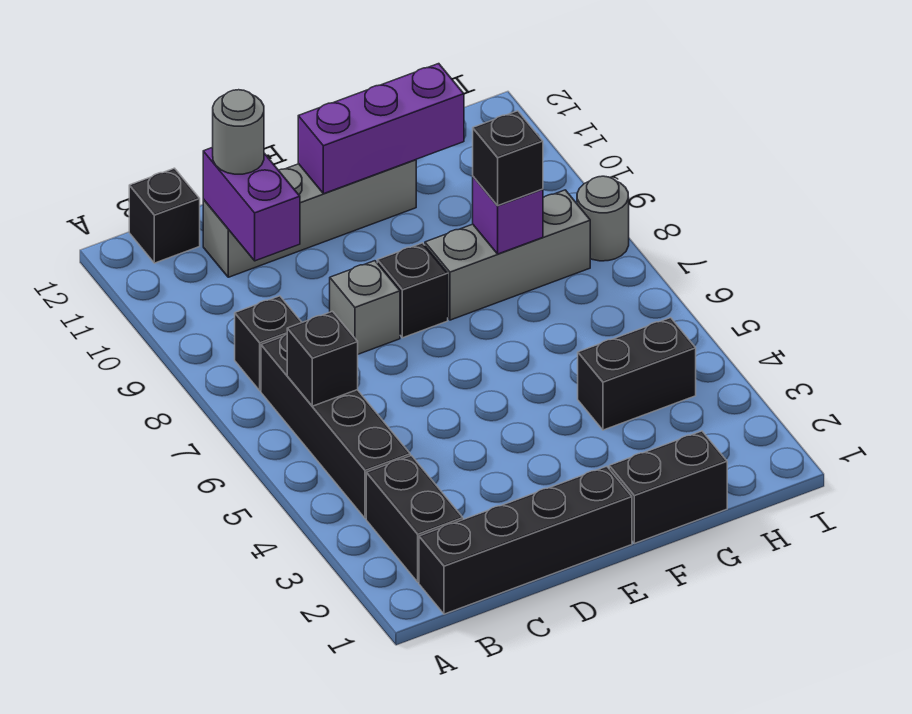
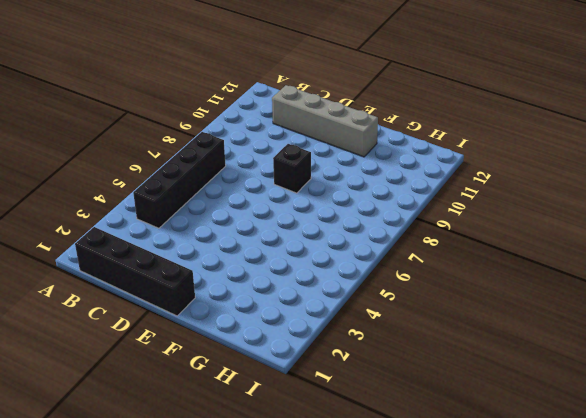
none -> black 1x2 brick [366,456,463,582]
none -> black 1x1 brick [235,296,302,391]
none -> black 1x1 brick [129,168,200,263]

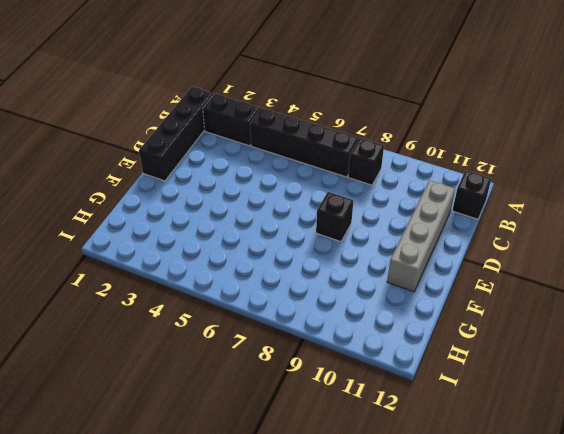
none -> grey 1x1 brick [330,261,400,354]
none -> black 1x2 brick [609,431,727,543]
none -> grey 1x3 brick [425,190,590,320]

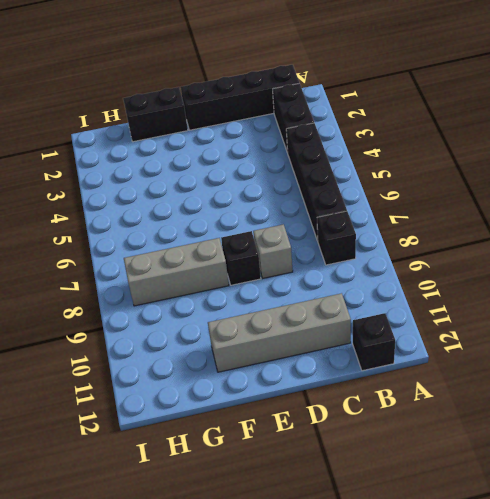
none -> black 1x2 brick [578,318,696,430]
none -> grey 1x1 round brick [577,176,629,261]
none -> black 1x1 brick [287,311,358,406]

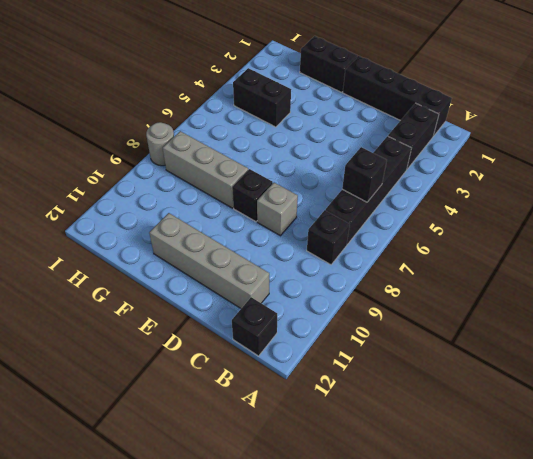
none -> purple 1x2 brick [203,147,300,261]
none -> purple 1x3 brick [298,64,464,194]
none -> purple 1x1 brick [473,177,543,254]

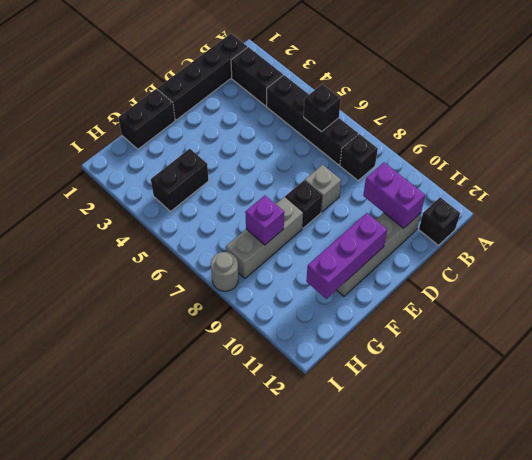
none -> grey 1x1 round brick [213,90,264,174]
none -> black 1x1 brick [473,111,543,206]

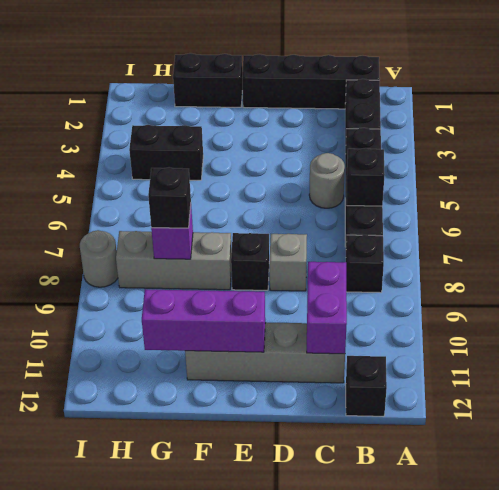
grey 1x1 round brick [309,153,345,208] -> grey 1x1 round brick moved to [213,90,264,174]

